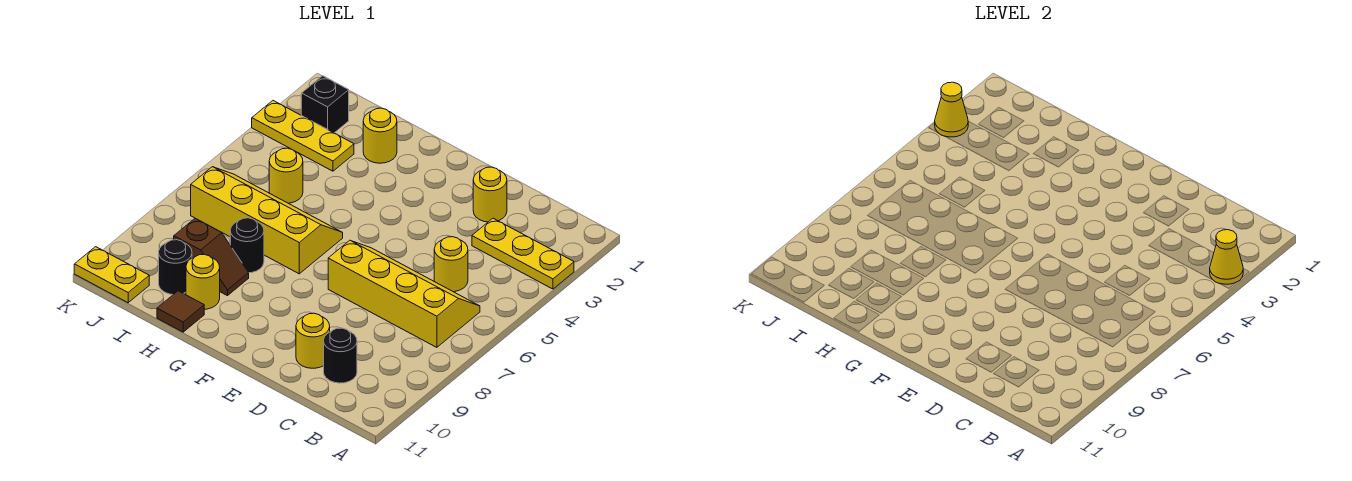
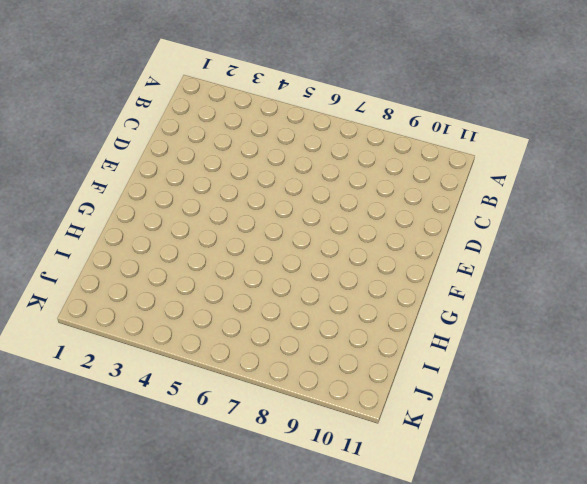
none -> yellow 1x3 plate [472,218,574,289]
none -> yellow 2x4 slope [328,240,480,347]
none -> yellow 1x1 round brick [434,237,468,292]

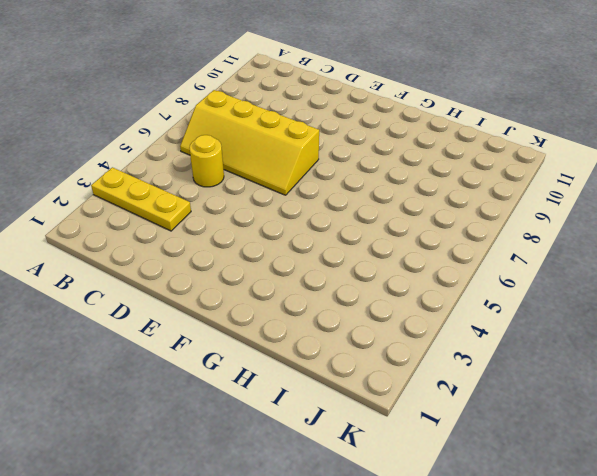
none -> black 1x1 round brick [324,328,357,383]
none -> yellow 1x1 round brick [473,167,507,222]
none -> yellow 1x1 round brick [296,313,330,368]

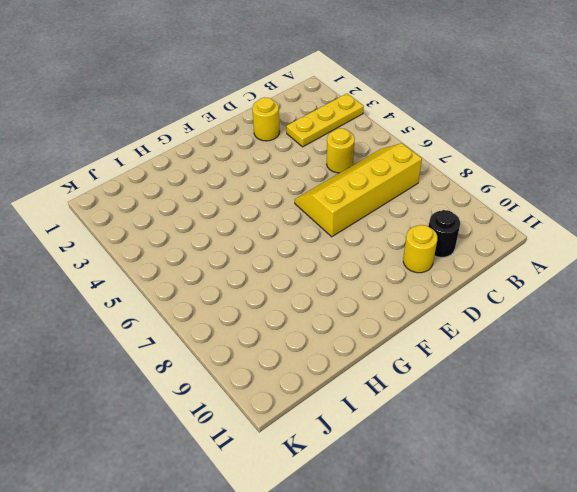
none -> yellow 2x4 slope [191,167,343,274]
none -> yellow 1x1 round brick [363,108,397,163]
none -> black 1x1 round brick [230,218,264,273]

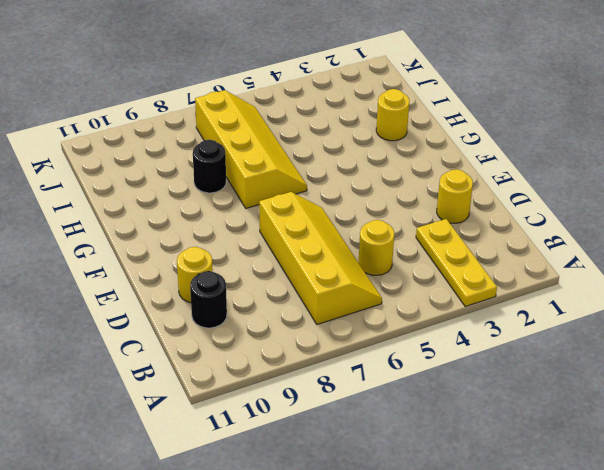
none -> brown 1x2 slope [174,219,249,296]
none -> yellow 1x1 round brick [186,254,220,309]
none -> brown 1x1 tile [157,291,204,332]

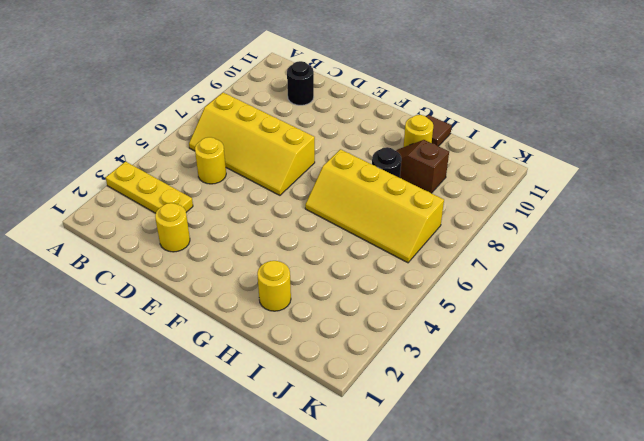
none -> yellow 1x1 round brick [296,313,330,368]
none -> yellow 1x3 plate [252,101,354,171]
none -> yellow 1x1 round brick [269,148,303,203]

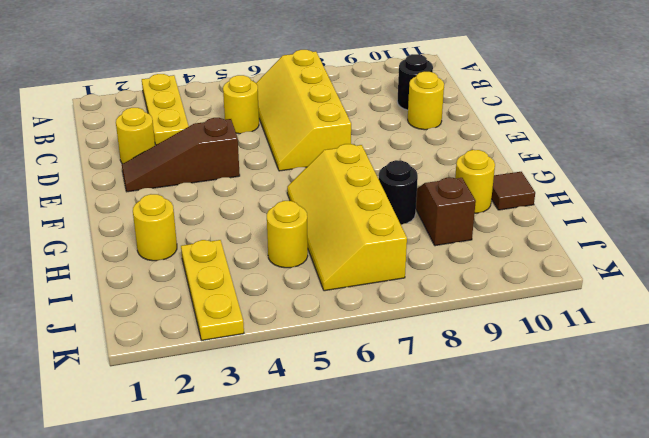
brown 1x3 slope [122,118,240,192] -> none
none -> black 1x1 round brick [159,240,192,295]
none -> black 1x1 brick [301,76,349,133]
none -> yellow 1x2 plate [74,247,149,303]

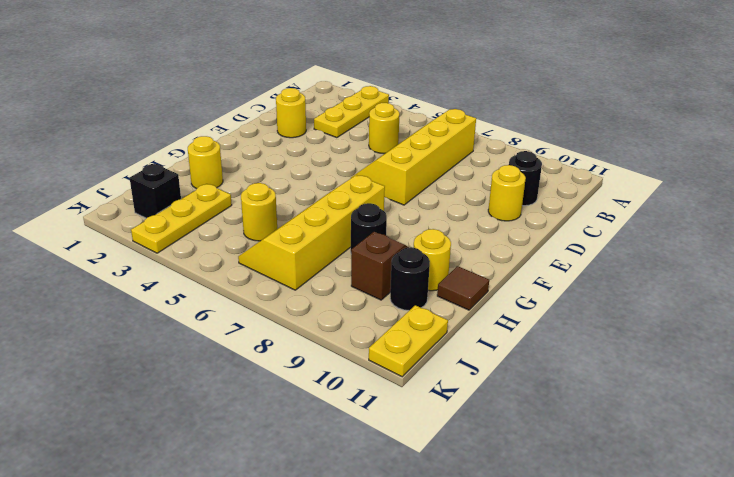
none -> yellow 1x1 cone [1210,230,1243,284]
none -> yellow 1x1 cone [935,82,968,137]

